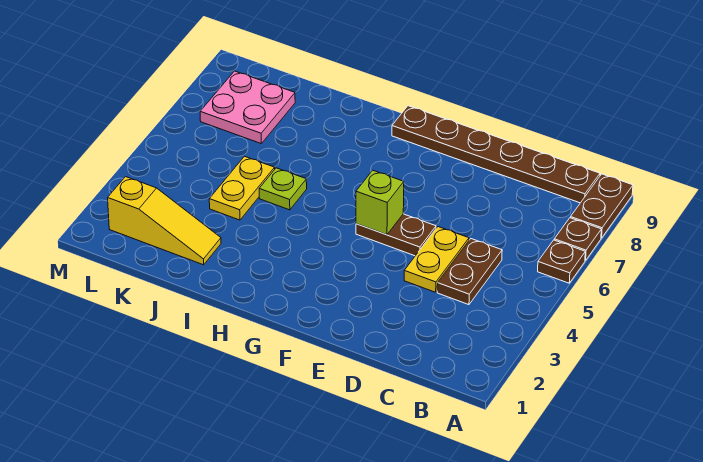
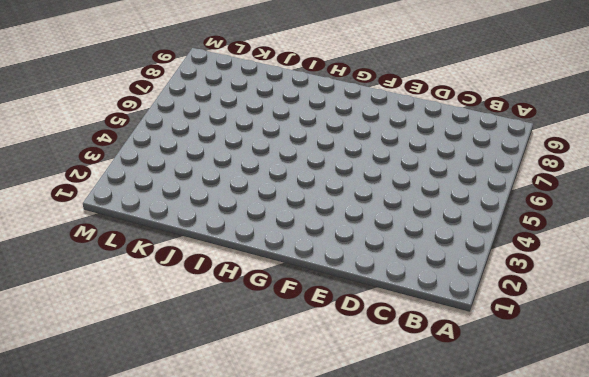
none -> brown 1x1 plate [538,240,585,283]
none -> brown 1x1 plate [554,218,601,261]
none -> brown 1x2 plate [571,174,633,238]

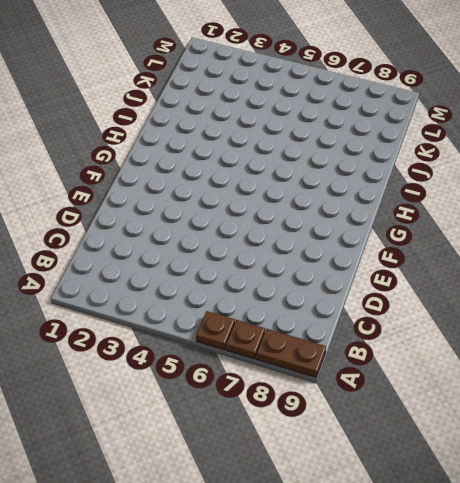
none -> brown 1x6 plate [392,106,600,203]
none -> brown 1x2 plate [437,239,502,305]
none -> yellow 1x2 plate [404,227,469,292]

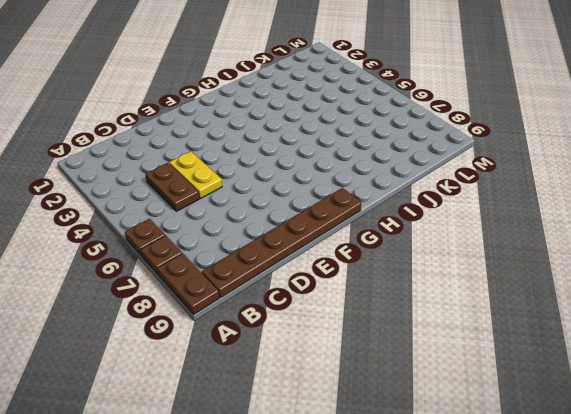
none -> brown 1x2 plate [356,214,436,256]
none -> lime 1x1 plate [259,168,307,210]
none -> yellow 1x3 slope [108,177,221,265]

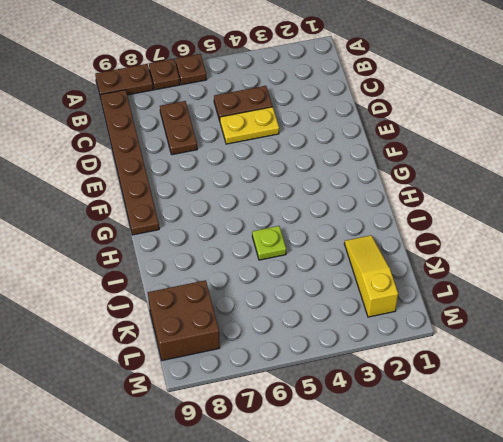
brown 1x2 plate [160,101,197,155] -> brown 1x2 plate moved to [356,214,436,256]
brown 2x2 brick [148,280,220,361] -> pink 2x2 plate [200,71,295,143]
none -> yellow 1x2 plate [209,156,275,220]
none -> lime 1x1 brick [356,170,404,235]

